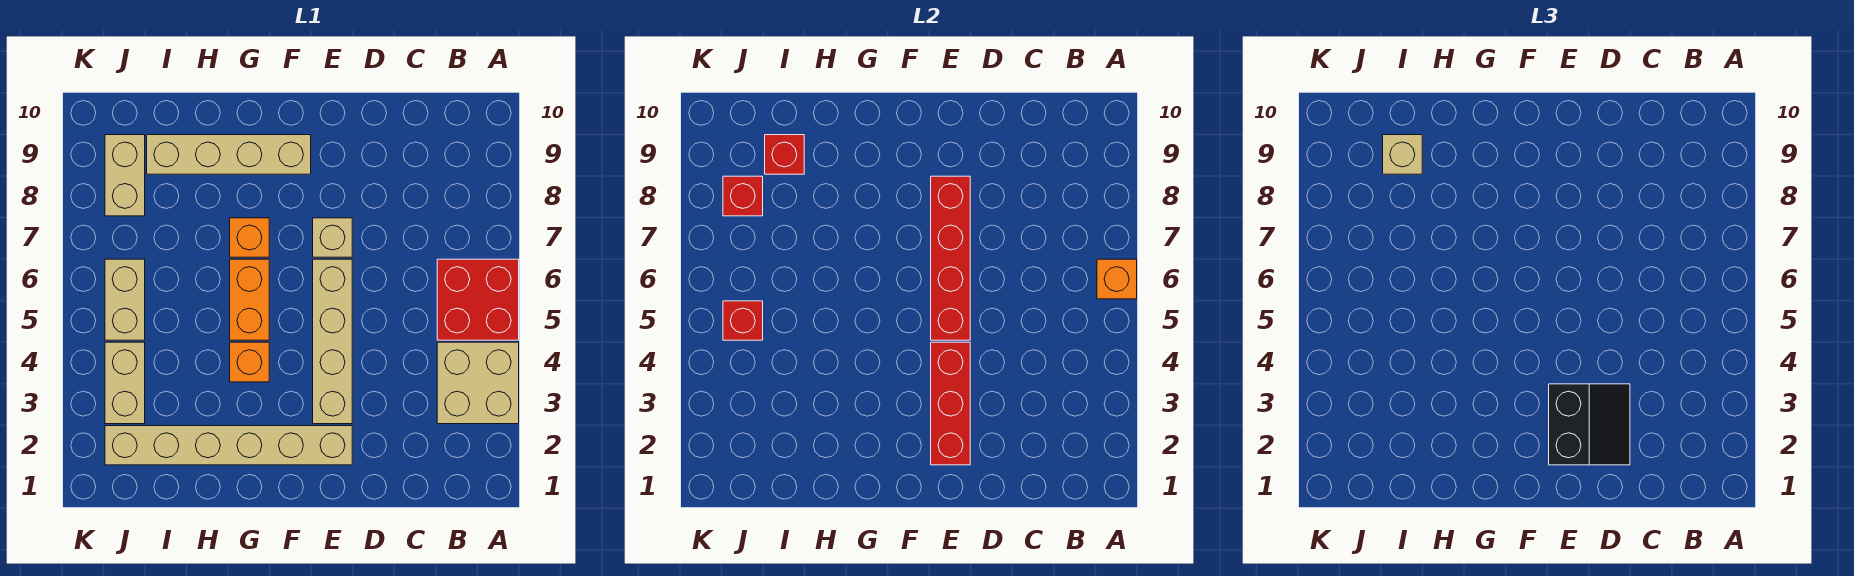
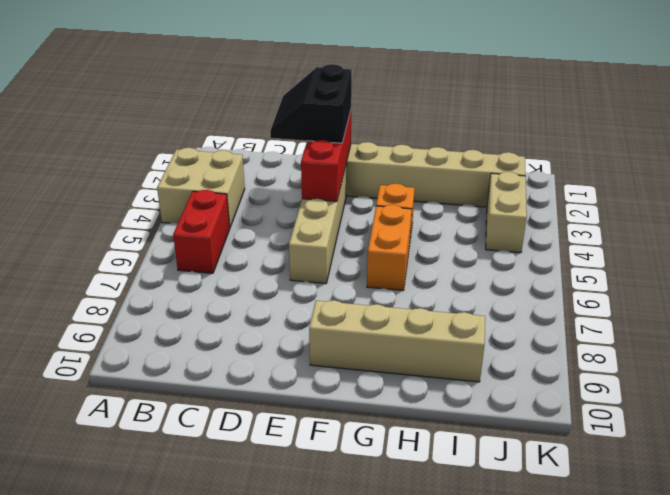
red 1x2 brick [173,190,230,273] -> red 2x2 brick [437,259,519,340]
none -> tan 1x1 brick [313,218,352,257]
none -> orange 1x1 brick [230,218,269,257]
none -> tan 1x2 brick [105,259,145,340]

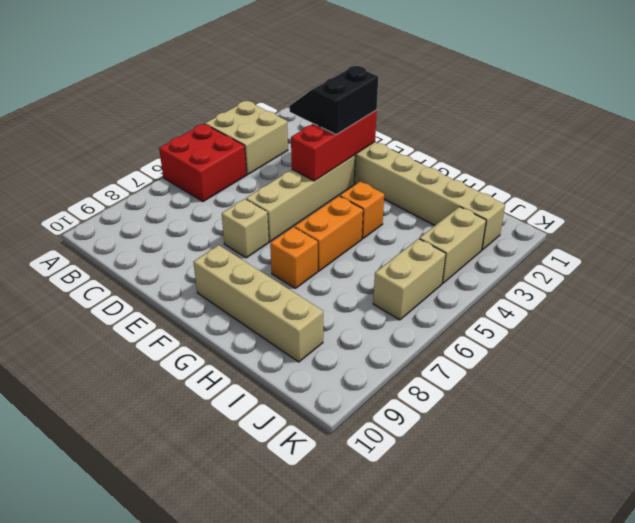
none -> tan 1x2 brick [105,135,145,216]
none -> orange 1x1 brick [1097,259,1137,299]
none -> red 1x4 brick [931,176,970,340]

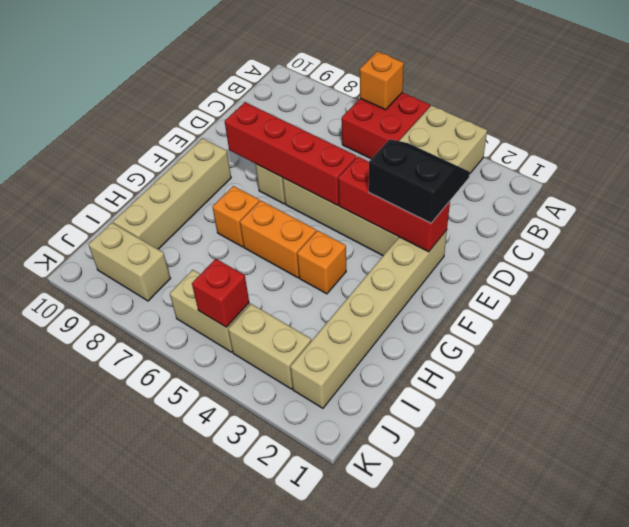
none -> red 1x1 brick [765,135,804,174]
none -> red 1x1 brick [723,176,763,216]
none -> tan 1x1 brick [1383,135,1422,174]

